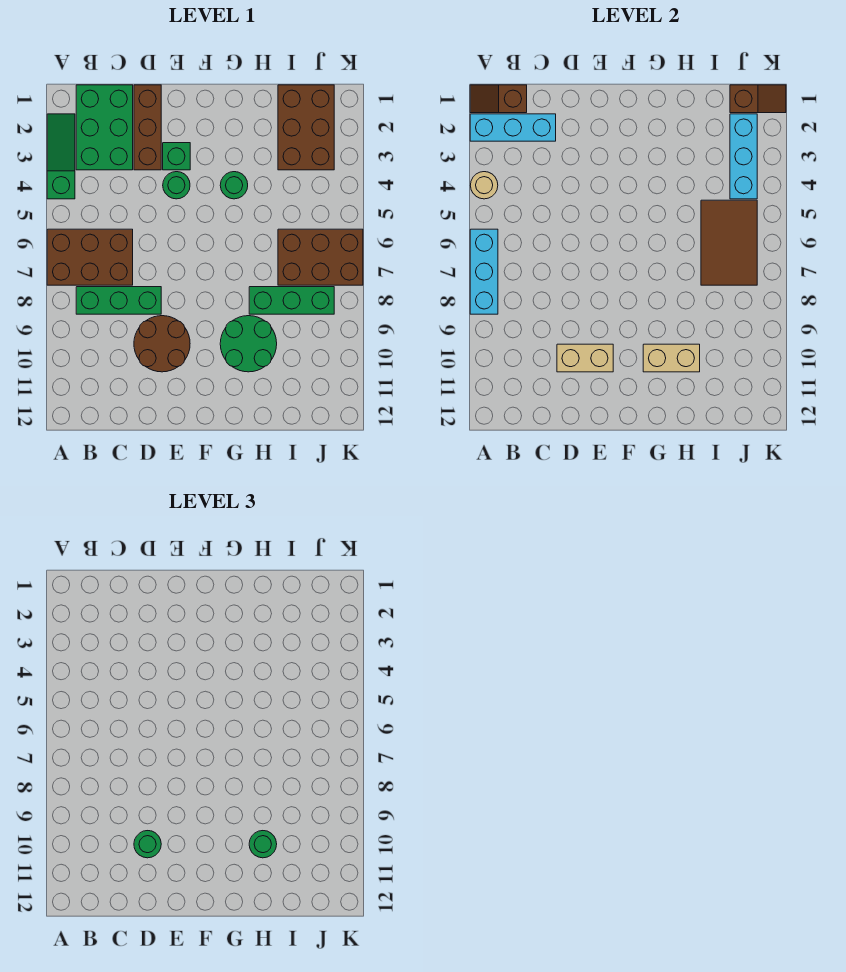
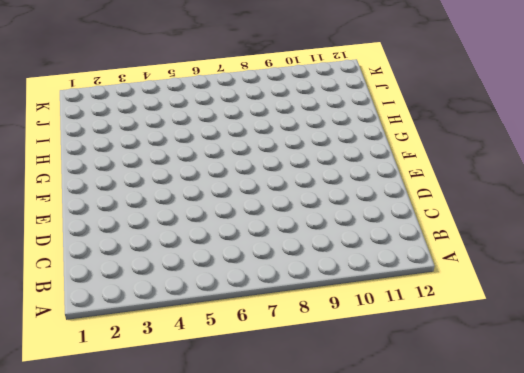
none -> green 1x3 slope [47,114,75,199]
none -> brown 2x3 brick [47,229,133,285]
none -> green 2x3 brick [76,85,133,170]

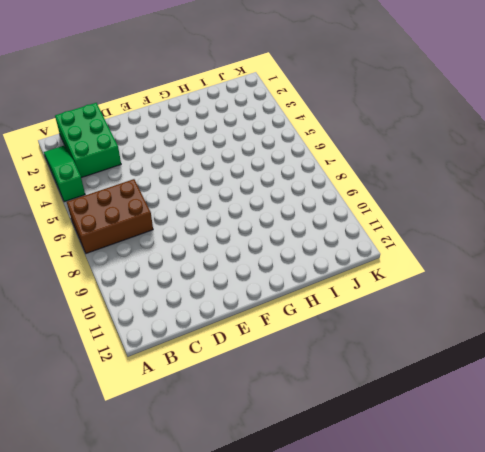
none -> green 1x3 brick [76,287,161,314]
none -> brown 1x3 brick [134,85,161,170]
none -> brown 2x2 round brick [134,316,190,372]

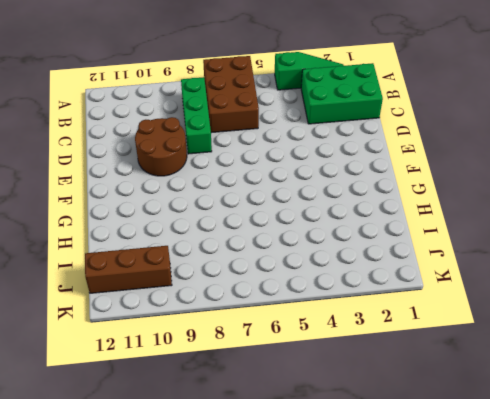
brown 1x3 brick [85,246,172,293] -> brown 1x3 brick moved to [134,85,161,170]
none -> green 1x1 brick [163,143,190,170]
none -> green 1x1 round brick [163,172,190,199]
none -> green 1x1 round brick [220,172,248,199]

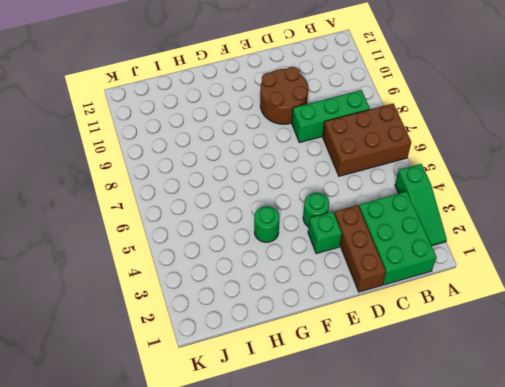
none -> green 2x2 round brick [220,316,277,372]
none -> green 1x3 brick [249,287,334,314]
none -> brown 2x3 brick [278,85,334,170]

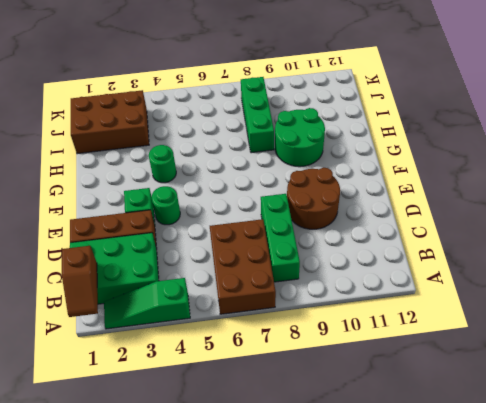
none -> brown 2x3 brick [278,229,363,285]
none -> cyan 1x3 brick [470,114,556,141]
none -> tan 1x1 round brick [470,172,498,199]

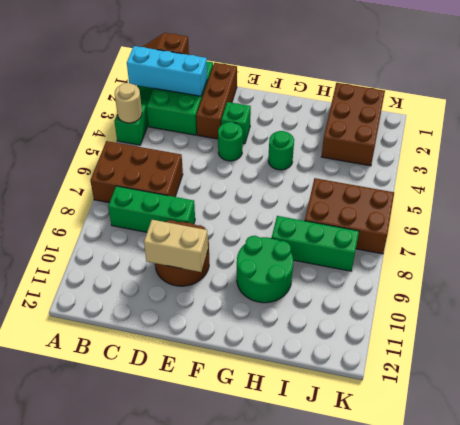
none -> cyan 1x3 brick [470,229,498,314]
none -> tan 1x2 brick [643,344,700,372]
none -> brown 2x3 tile [701,200,757,285]

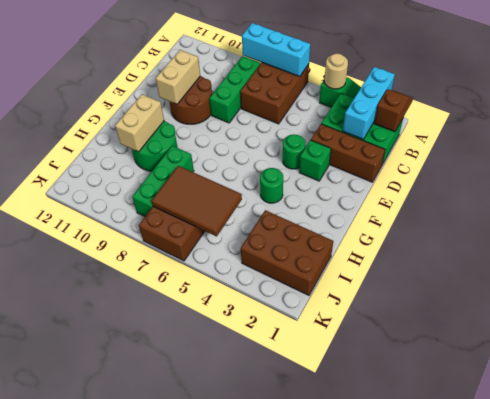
none -> brown 1x2 slope [730,85,786,113]
none -> cyan 1x3 brick [730,114,757,199]
none -> green 1x1 round brick [134,831,161,858]

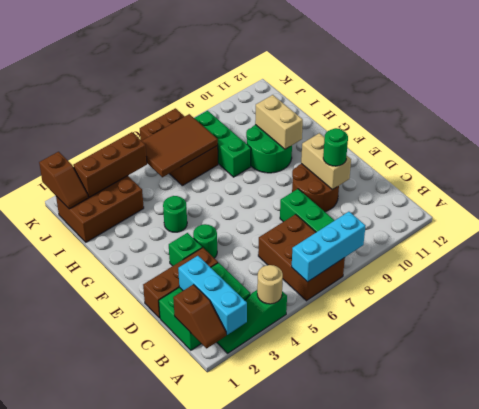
brown 1x2 slope [39,152,88,209] -> brown 1x2 slope turned to [730,85,786,113]
brown 1x3 brick [73,132,147,197] -> cyan 1x3 brick [730,114,757,199]
none -> green 1x1 round brick [249,831,277,858]

